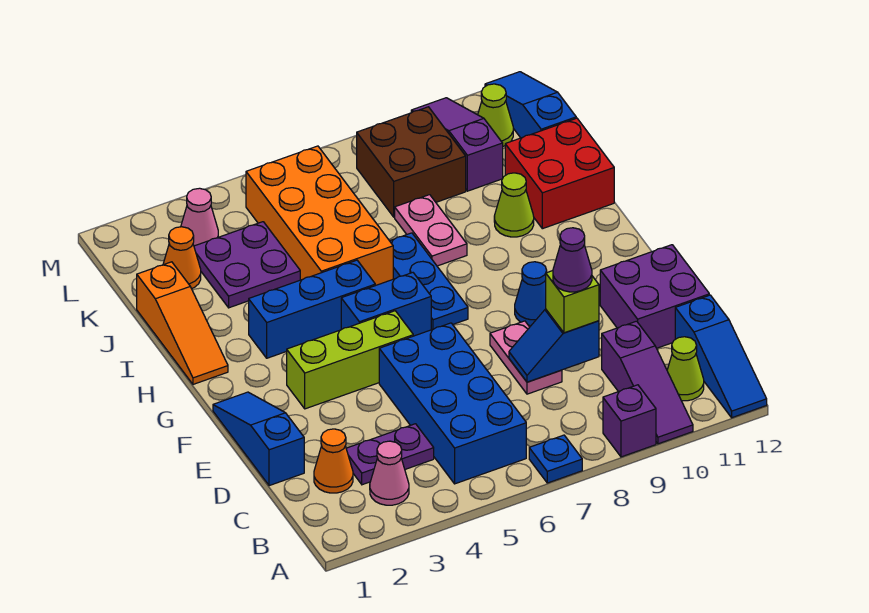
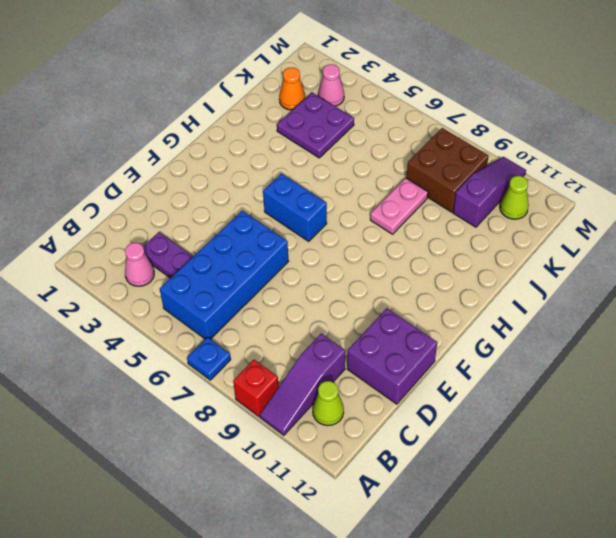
red 1x1 brick [233,360,279,417] -> purple 1x1 brick [603,385,656,457]
none -> blue 1x3 slope [675,295,767,418]
none -> orange 1x1 cone [314,429,353,493]
none -> blue 1x3 slope [213,392,304,486]
none -> pink 1x2 plate [490,321,562,394]

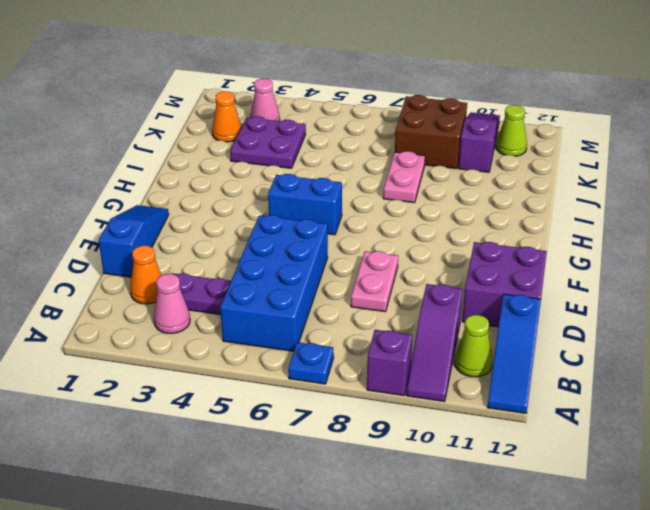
none -> lime 1x3 brick [287,311,413,409]
none -> blue 1x1 cone [515,262,547,326]
none -> blue 1x3 plate [390,233,468,330]
none -> orange 1x3 slope [137,262,228,384]

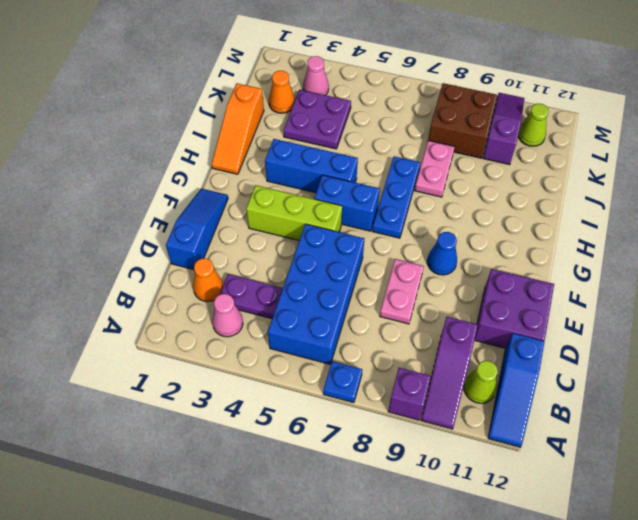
none -> orange 2x4 brick [246,146,393,286]
none -> lime 1x1 cone [494,173,534,237]
none -> red 2x2 brick [505,118,614,229]
none -> blue 1x3 slope [485,72,576,138]

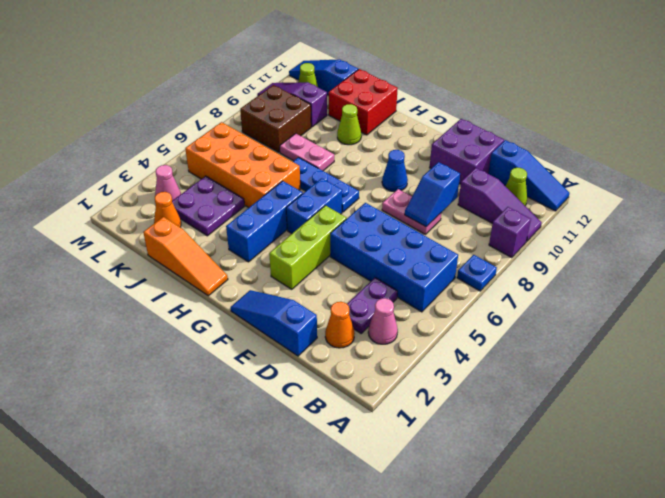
none -> lime 1x1 brick [546,271,599,333]
none -> purple 1x1 cone [553,228,592,292]

